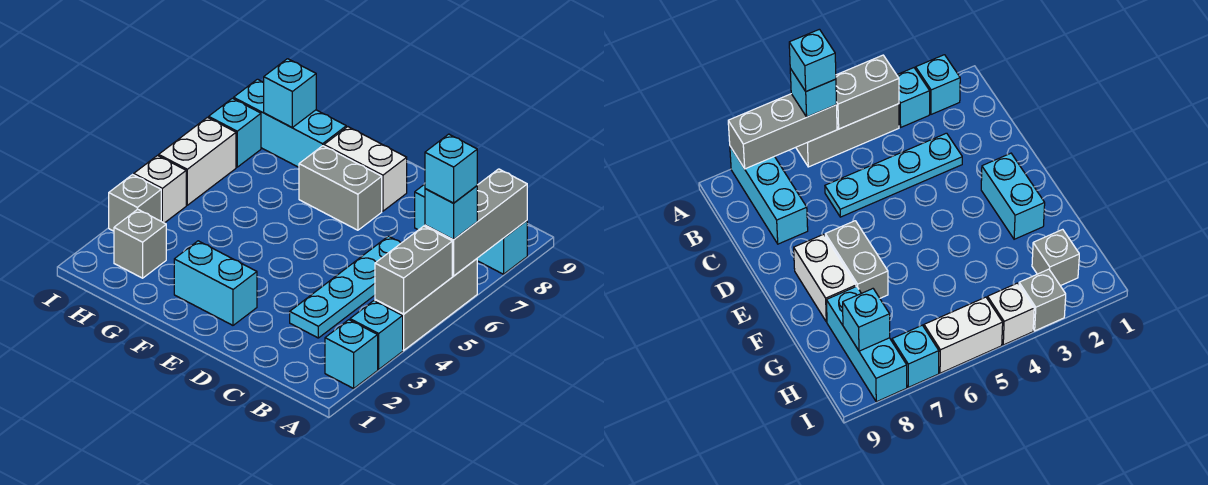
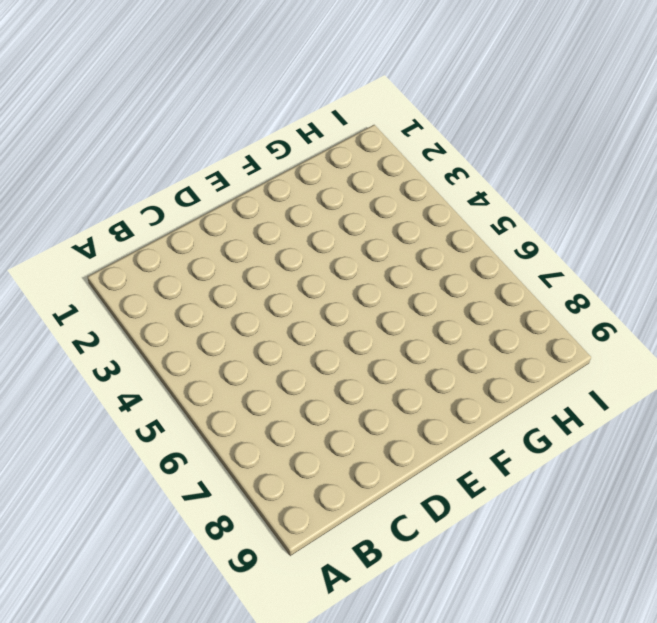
none -> cyan 1x1 brick [325,320,378,388]
none -> cyan 1x1 brick [350,301,403,369]
none -> grey 1x3 brick [375,259,477,350]

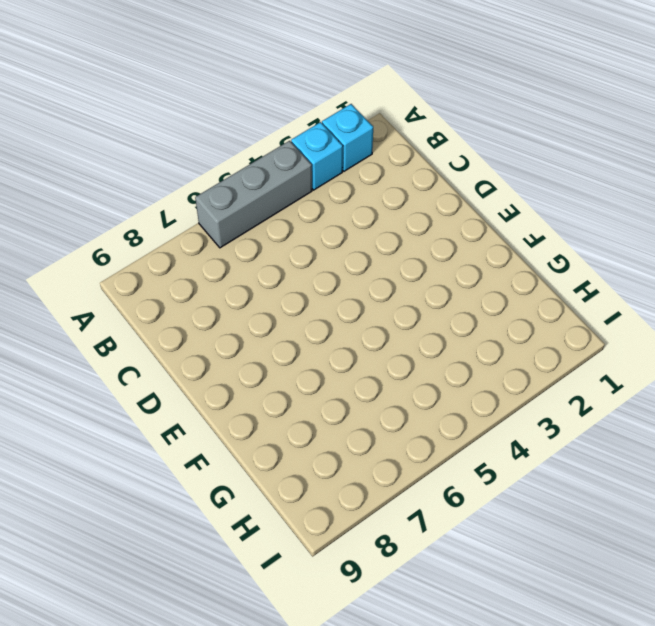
none -> cyan 1x3 brick [415,184,527,274]
none -> cyan 1x4 plate [290,236,401,338]
none -> cyan 1x2 brick [174,241,257,325]

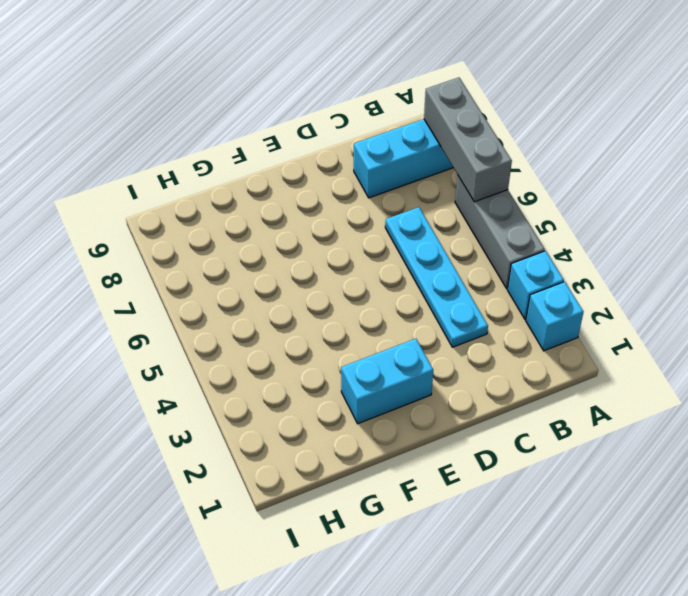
none -> grey 1x2 brick [299,146,382,230]
none -> white 1x2 brick [324,127,407,211]
none -> cyan 1x3 brick [234,79,346,167]

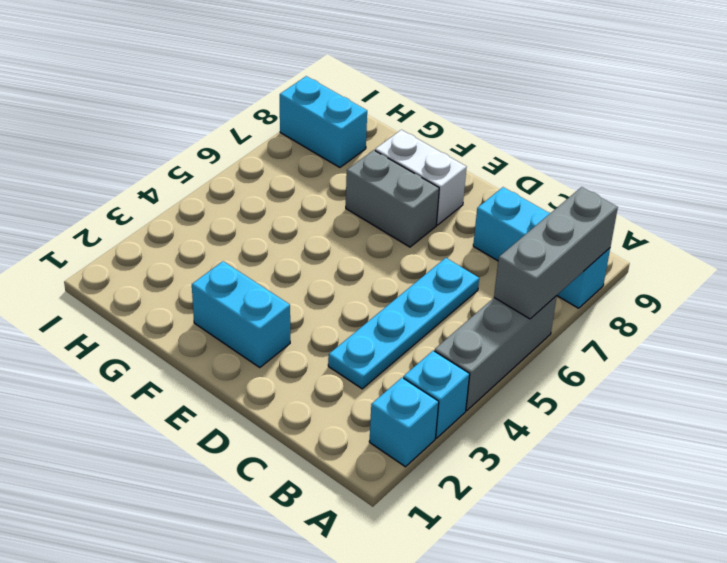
cyan 1x2 brick [280,76,367,167] -> cyan 1x3 brick [234,79,346,167]
none -> grey 1x1 brick [114,209,166,278]
none -> grey 1x1 brick [109,175,161,231]
none -> white 1x1 brick [134,156,186,223]

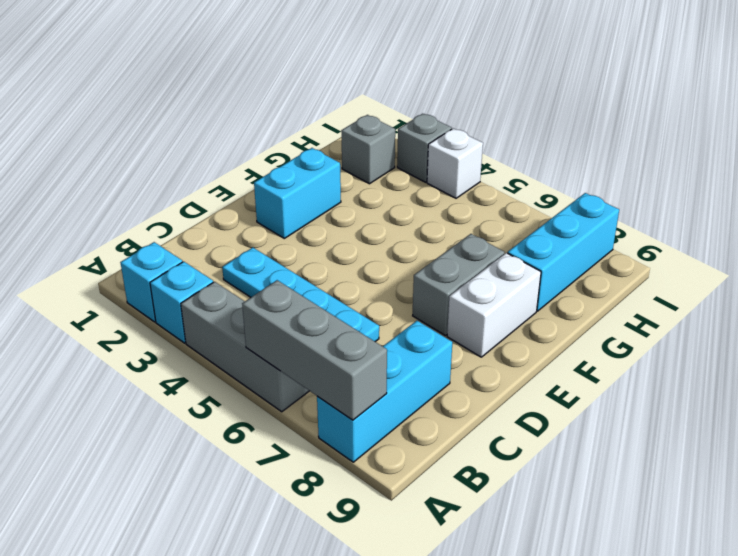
none -> white 1x2 brick [159,117,236,205]
none -> cyan 1x1 brick [209,98,261,167]
none -> grey 1x2 brick [375,226,452,314]

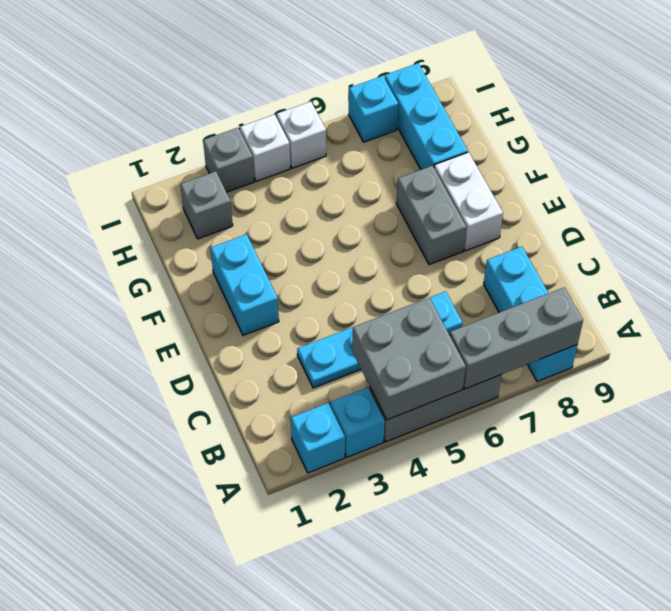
grey 2x2 brick [352,298,466,420] -> grey 1x2 brick [375,226,452,314]
white 1x1 brick [277,102,326,168] -> white 1x2 brick [159,117,236,205]
none -> cyan 1x1 brick [263,59,316,127]
none -> cyan 1x1 brick [425,186,477,240]
none -> cyan 1x1 brick [425,134,477,203]

